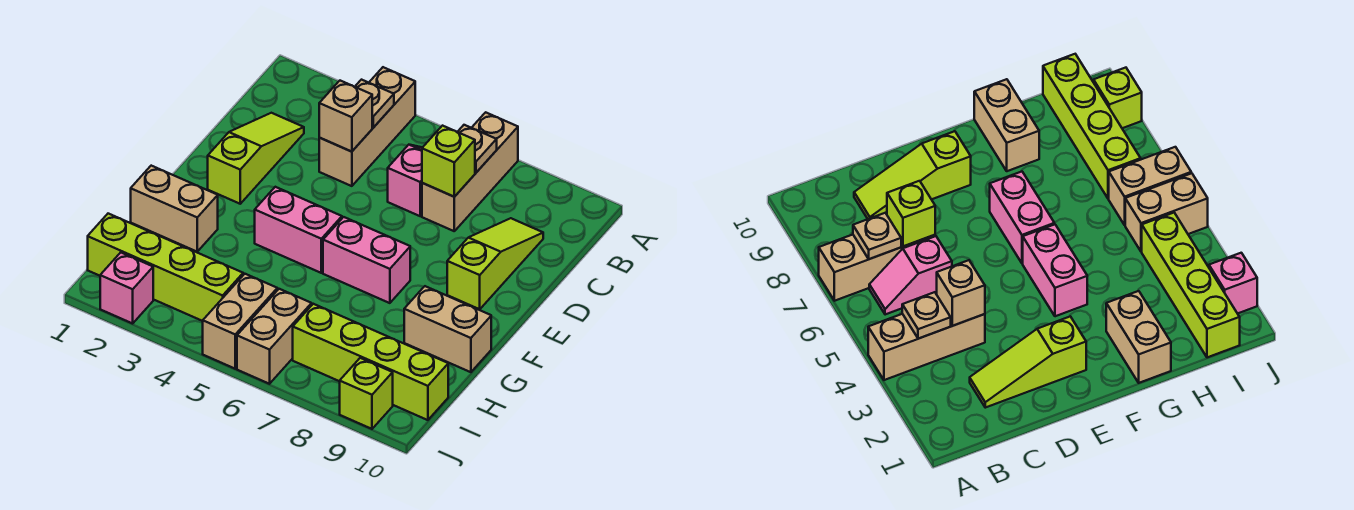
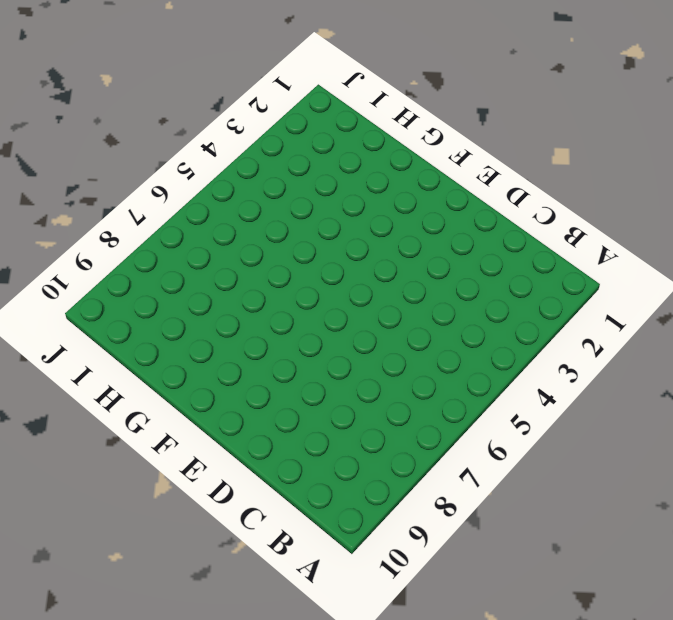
none -> tan 1x3 brick [319,67,415,186]
none -> tan 1x3 brick [422,112,518,231]
none -> pink 1x2 slope [388,145,423,216]

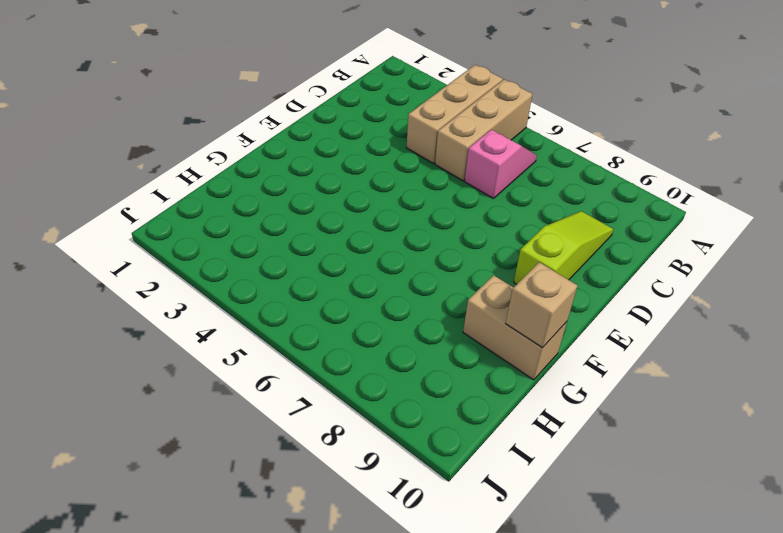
tan 1x3 brick [435,79,532,181] -> tan 1x3 brick moved to [422,112,518,231]
tan 1x1 brick [506,262,578,348] -> tan 1x1 brick moved to [319,81,372,152]
none -> lime 1x3 slope [208,113,304,204]
none -> pink 1x2 brick [255,187,342,273]
none -> pink 1x2 brick [323,217,410,303]

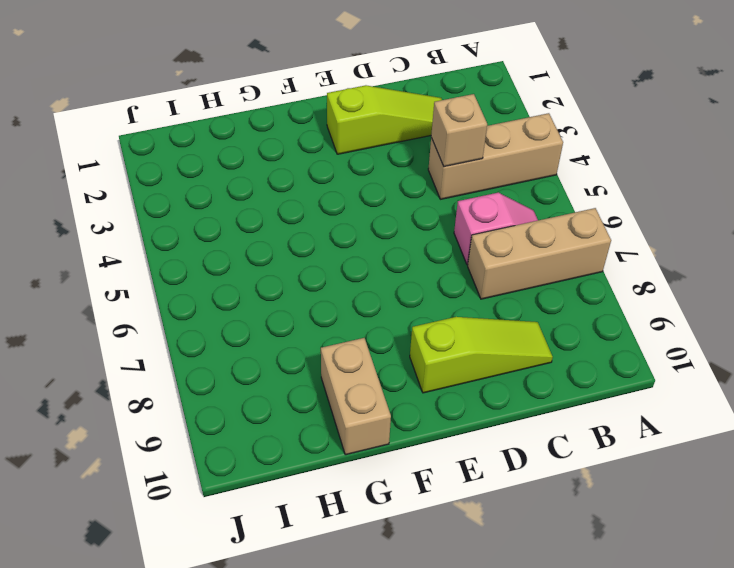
none -> pink 1x2 brick [255,187,342,273]
none -> pink 1x2 brick [323,217,410,303]
none -> tan 1x2 brick [131,166,218,252]

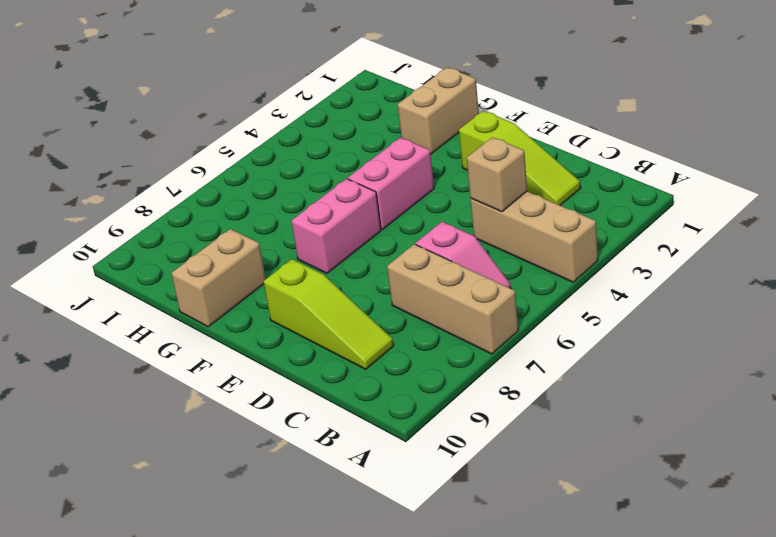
none -> lime 1x4 brick [88,214,243,321]
none -> tan 1x2 brick [203,274,277,369]
none -> tan 1x2 brick [237,289,312,384]

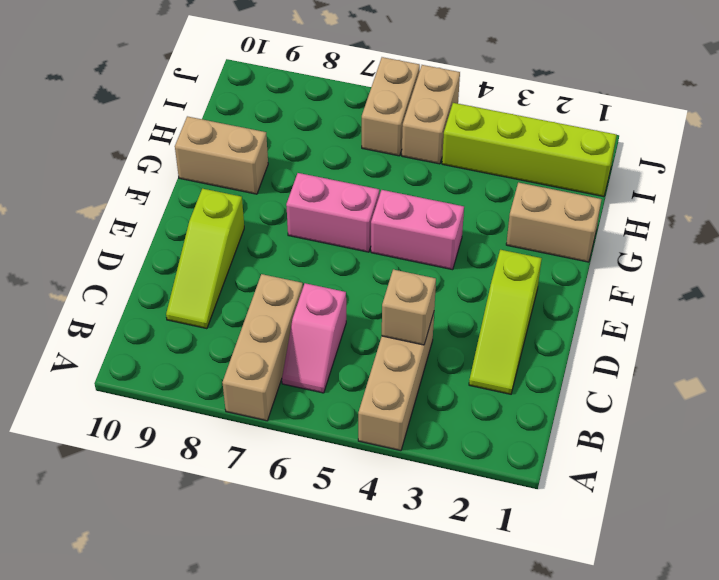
none -> lime 1x4 brick [293,304,448,420]
none -> pink 1x1 brick [100,253,153,323]
none -> lime 1x1 brick [340,358,393,429]

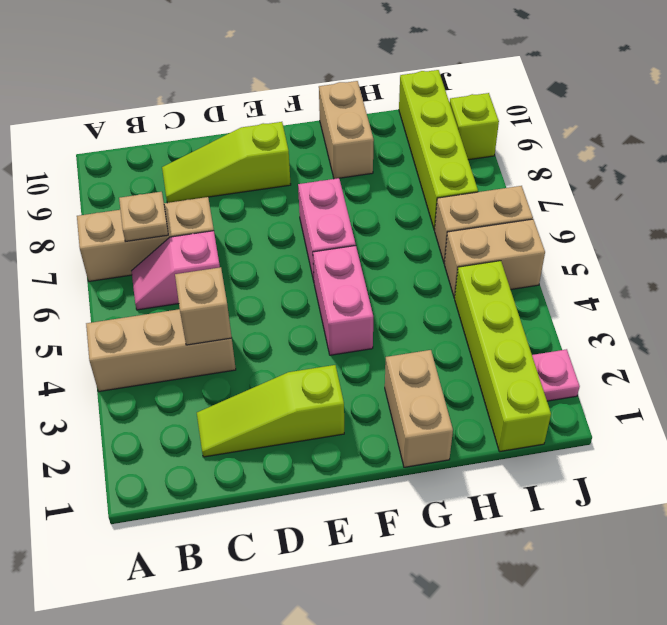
pink 1x1 plate [532,349,580,401] -> pink 1x1 brick [100,253,153,323]
none -> tan 1x1 plate [355,80,394,128]
none -> lime 1x1 brick [422,126,475,197]

